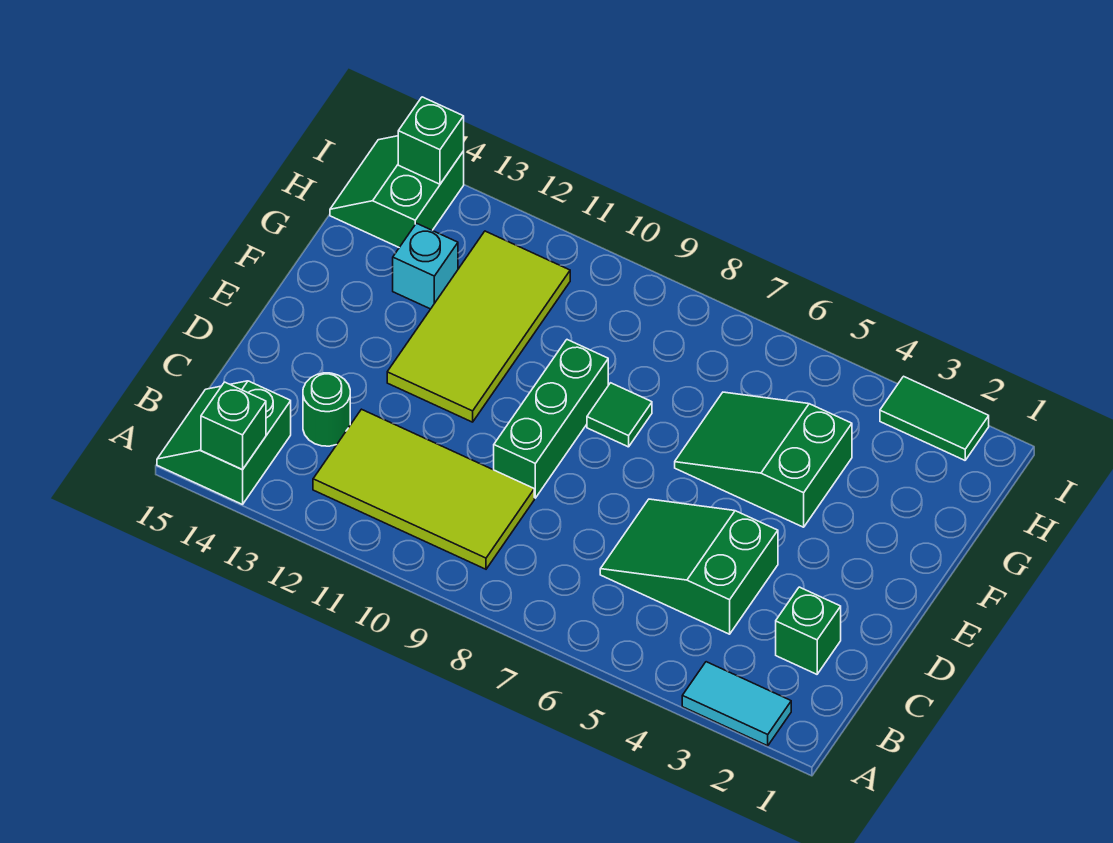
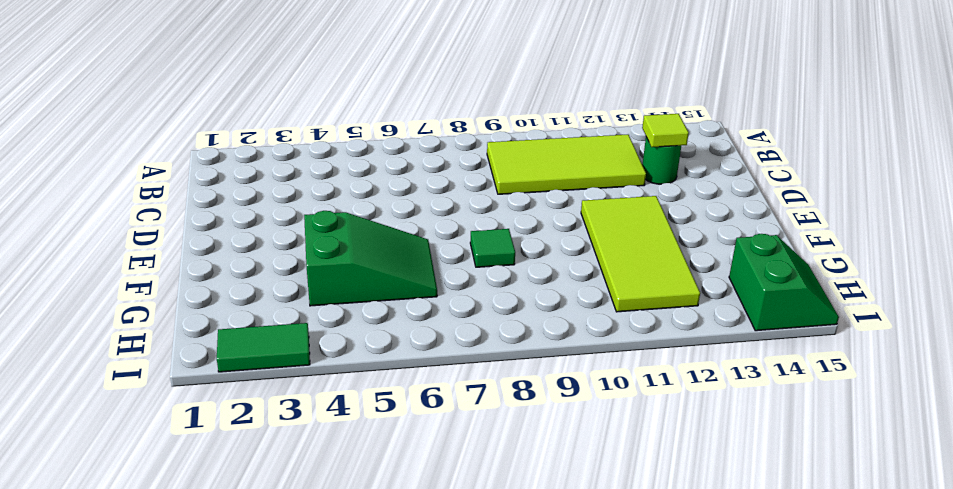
lime 1x1 tile [642,114,689,147] -> none
none -> cyan 1x2 tile [682,662,791,746]
none -> green 2x2 slope [157,381,291,504]
none -> green 1x1 brick [776,587,841,674]

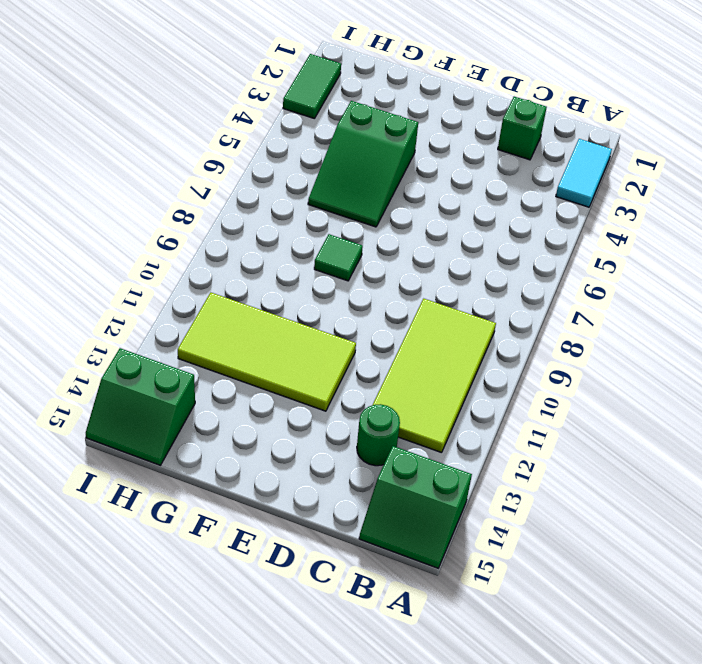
none -> green 2x3 slope [600,499,778,634]
none -> green 1x3 brick [494,340,608,498]
none -> cyan 1x1 brick [393,223,458,309]

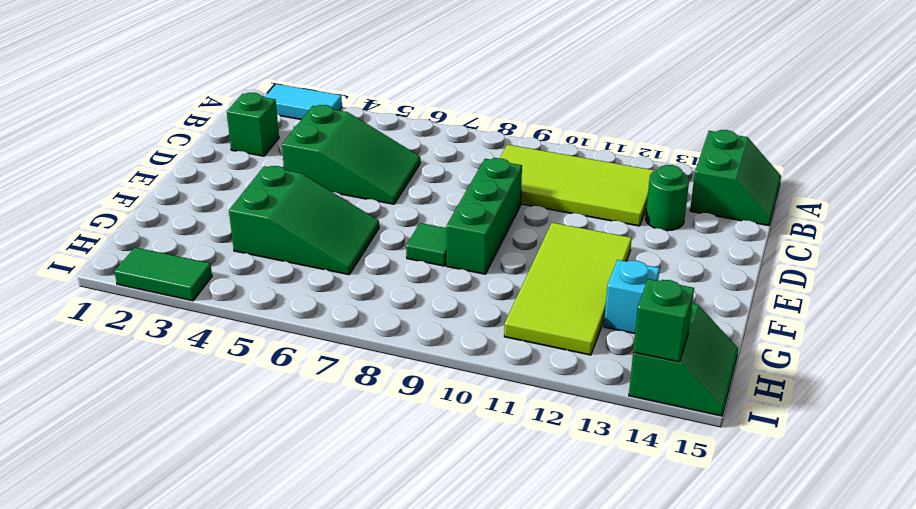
none -> green 1x1 brick [201,382,266,470]

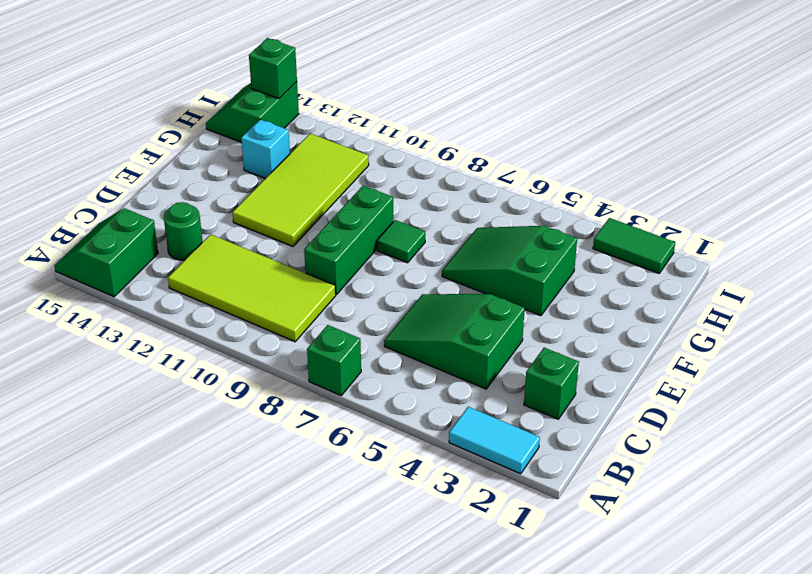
green 1x1 brick [307,325,361,395] -> green 1x1 brick moved to [201,382,266,470]

